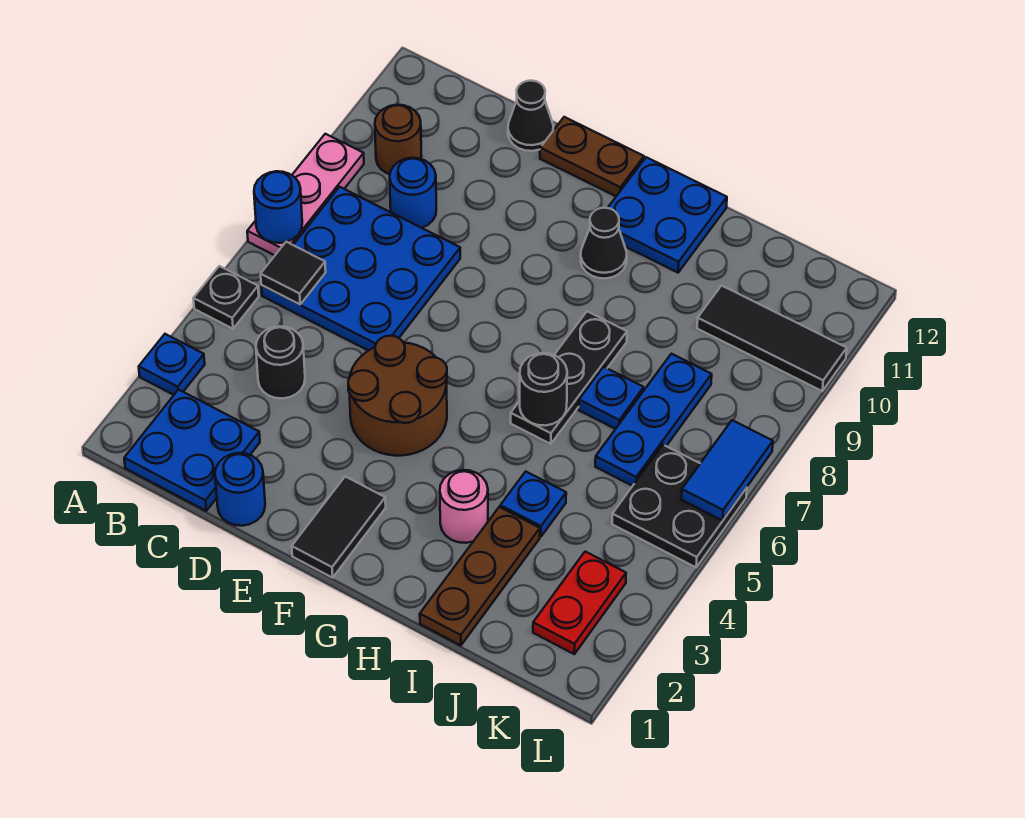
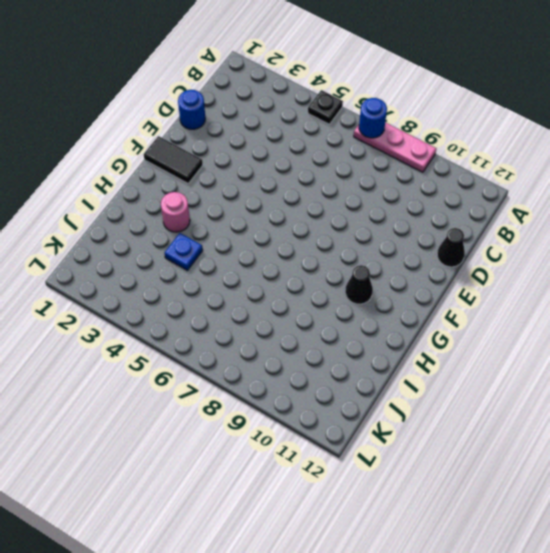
none -> blue 1x1 plate [139,334,205,395]
none -> blue 2x2 plate [124,390,260,511]
none -> blue 3x3 plate [261,187,460,351]

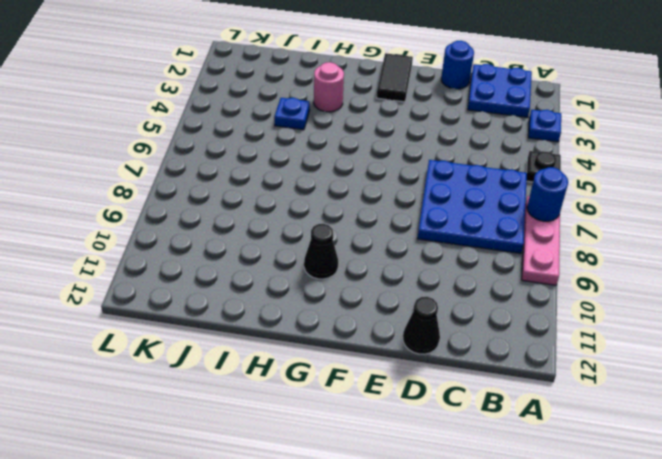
none -> brown 1x1 round brick [375,105,421,174]
none -> black 1x1 round brick [256,326,305,399]
none -> blue 1x1 round brick [390,158,436,228]

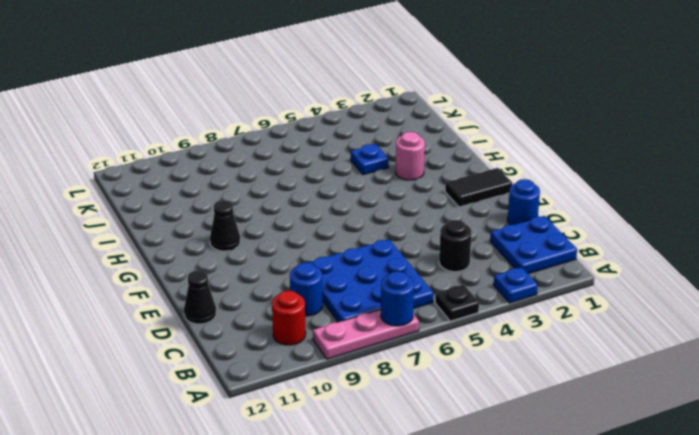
red 1x1 round brick [272,290,306,345] -> brown 1x1 round brick [375,105,421,174]
none -> brown 2x2 round brick [348,336,447,456]
none -> brown 1x2 plate [540,117,644,196]
none -> blue 2x2 plate [608,157,727,273]

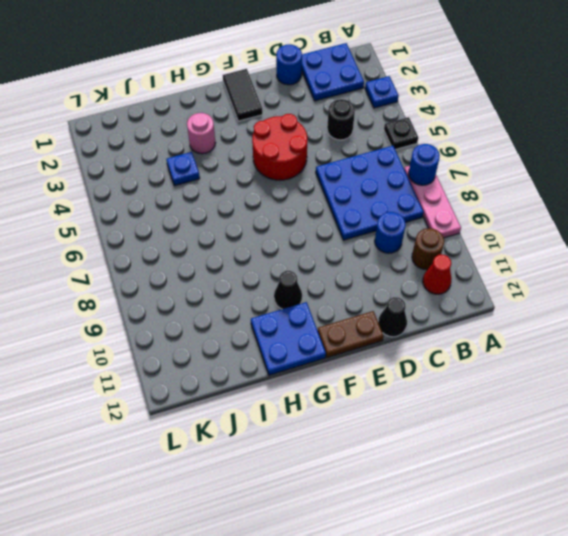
red 1x1 cone [423,255,452,294] -> none
red 2x2 round brick [252,114,307,180] -> brown 2x2 round brick [348,336,447,456]
none -> black 1x3 plate [511,311,627,444]
none -> brown 1x3 plate [420,507,540,645]
none -> blue 1x1 plate [579,367,644,429]

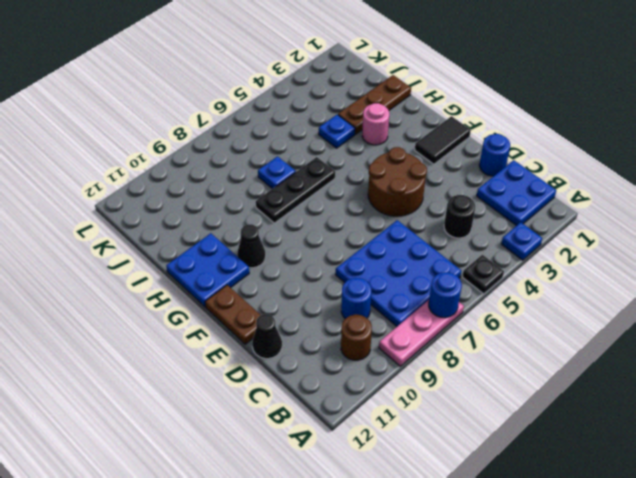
none -> blue 1x3 plate [595,354,712,486]
none -> black 1x3 tile [697,286,847,391]
none -> red 1x2 plate [533,552,626,654]

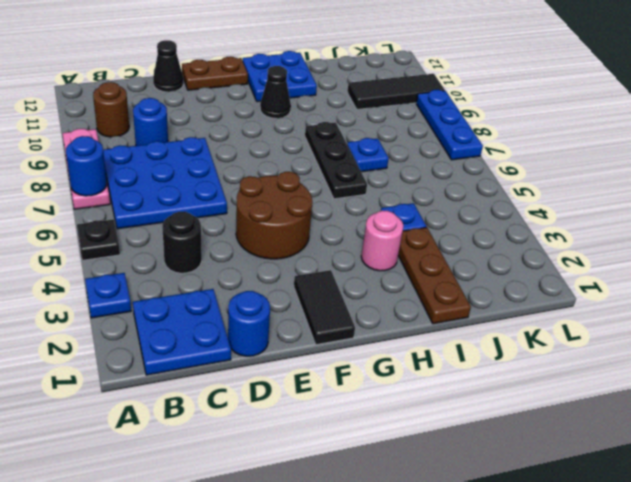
blue 1x3 plate [416,90,483,160] -> blue 1x3 plate moved to [595,354,712,486]
none -> red 1x2 plate [533,552,626,654]
none -> black 2x2 plate [612,445,747,567]
none -> black 1x1 tile [261,242,326,304]

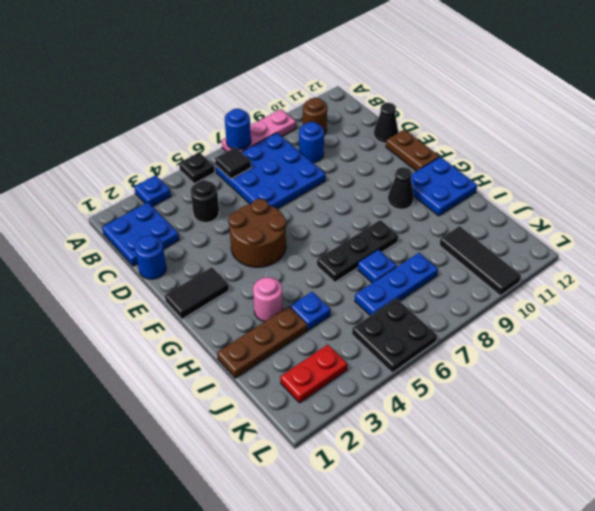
none -> black 1x1 round brick [520,353,567,426]
none -> blue 1x2 tile [681,420,773,521]

